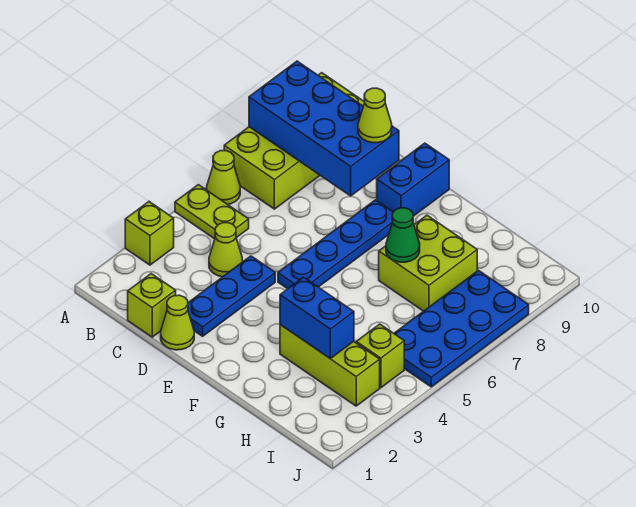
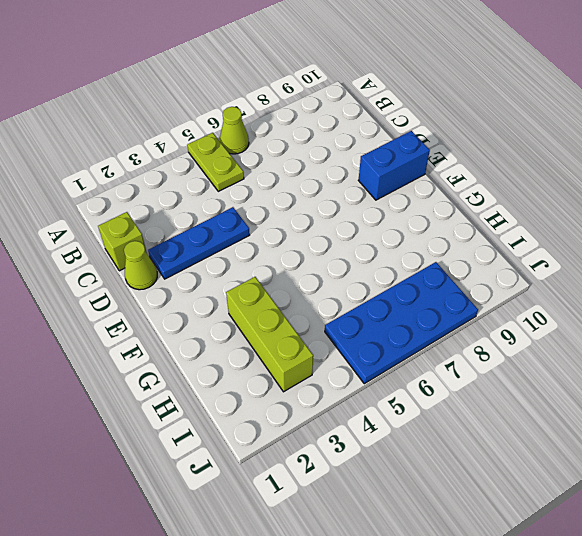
none -> lime 1x1 brick [125,202,174,265]
none -> lime 2x4 brick [224,73,365,209]
none -> lime 1x1 cone [209,223,243,277]

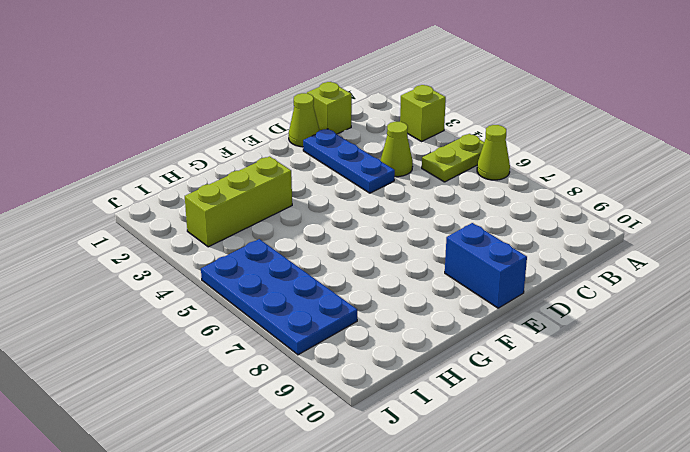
none -> lime 2x4 brick [224,73,365,209]
none -> blue 1x4 plate [278,200,393,289]
none -> lime 2x2 brick [379,215,477,311]

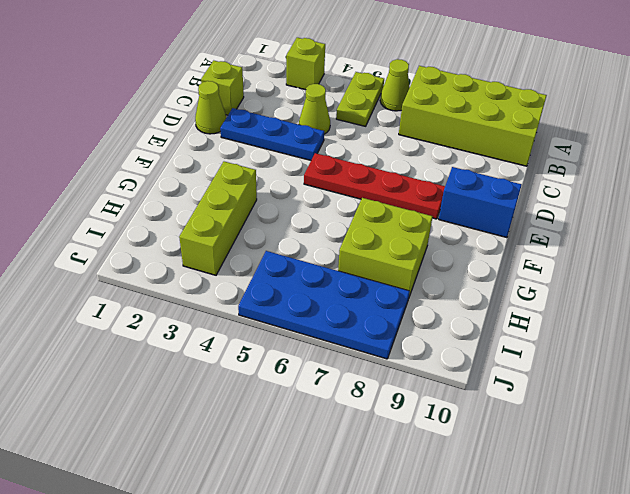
red 1x4 plate [304,153,445,219] -> blue 1x4 plate [278,200,393,289]
none -> lime 1x1 brick [356,324,404,388]
none -> blue 2x4 brick [249,61,399,196]
none -> blue 1x2 brick [280,277,354,358]

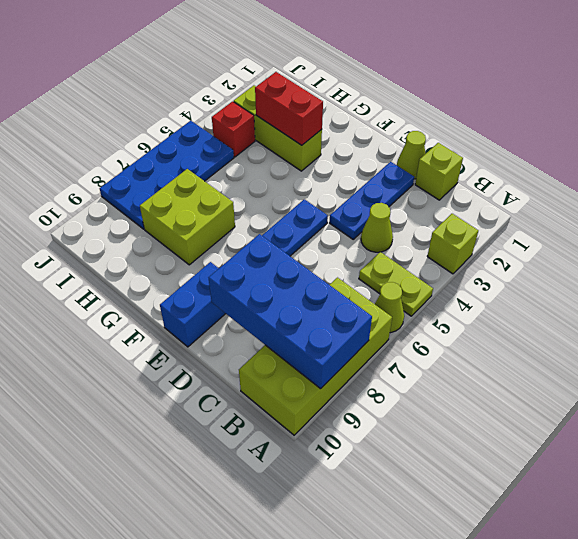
red 1x2 brick [255,72,323,145] -> blue 1x2 brick [280,277,354,358]
red 1x1 brick [212,101,255,157] -> lime 1x1 brick [356,324,404,388]
none -> green 1x1 cone [386,208,420,262]
none -> lime 1x1 cone [358,88,392,143]

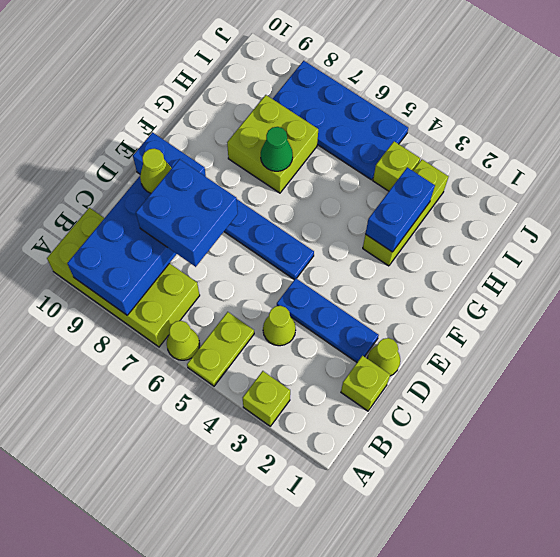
blue 2x2 brick [136,159,238,267] -> none

